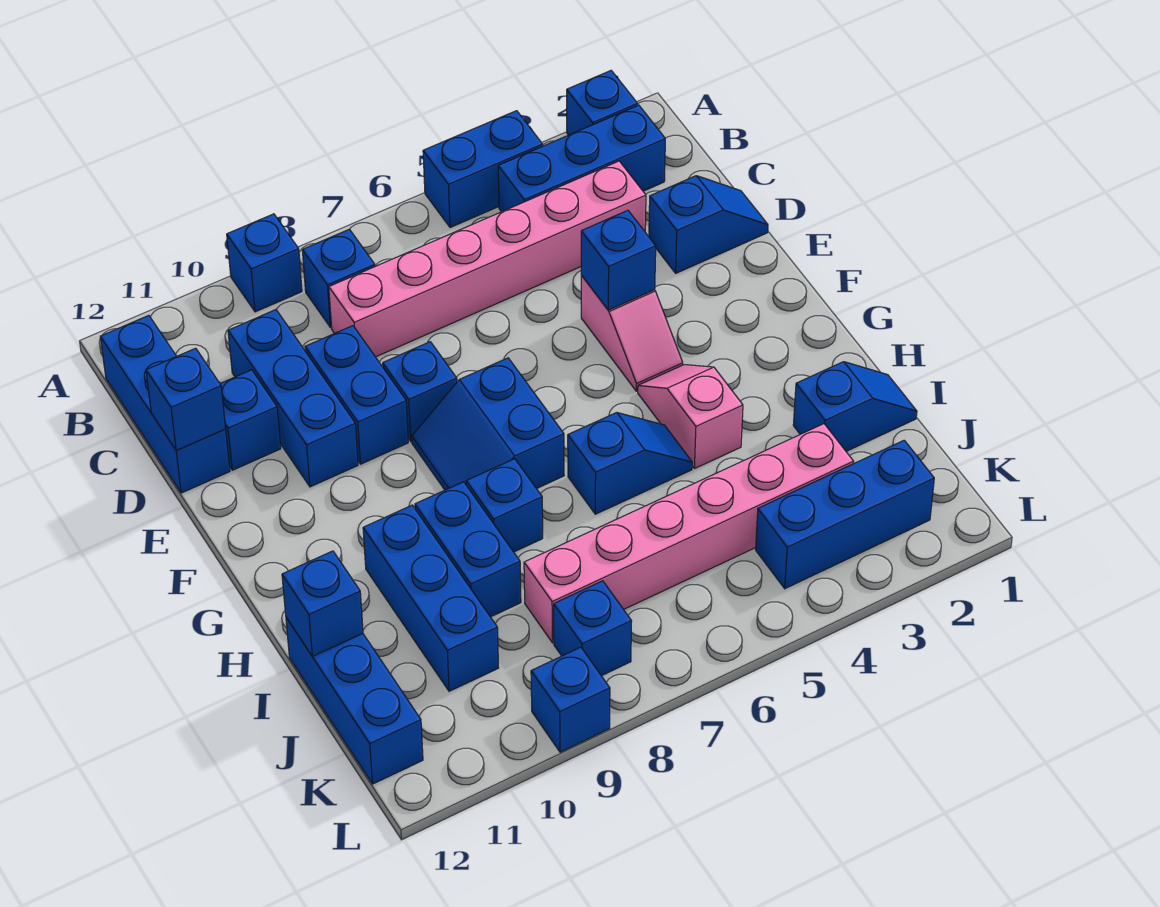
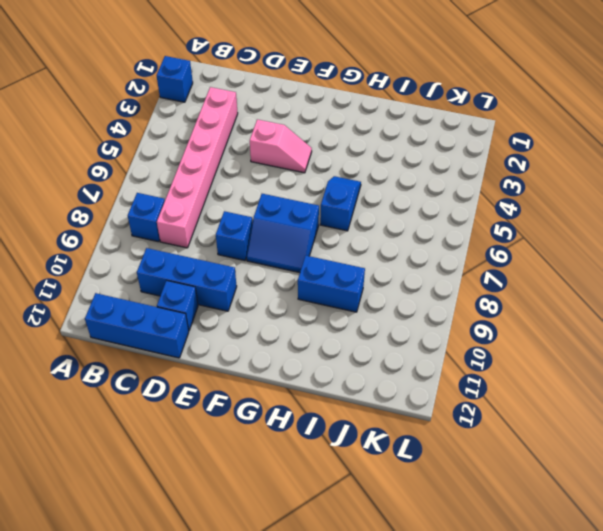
none -> blue 1x2 brick [423,111,543,228]
none -> blue 1x1 brick [227,214,302,312]
none -> blue 1x3 brick [498,105,665,212]

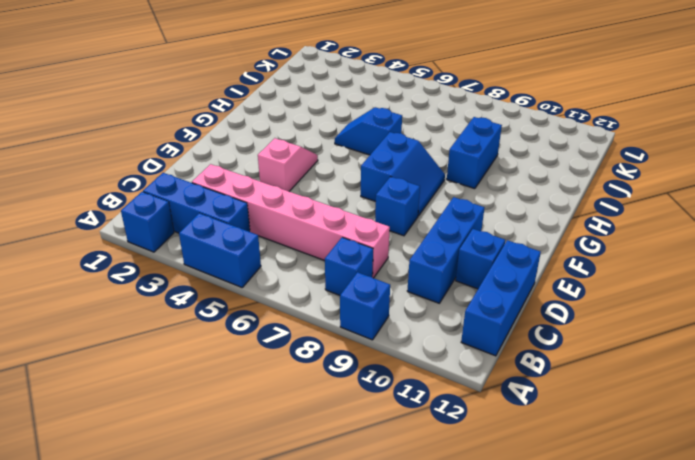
none -> blue 1x2 slope [649,176,768,273]
none -> blue 1x2 brick [305,326,408,464]
none -> pink 1x2 slope [638,365,743,469]

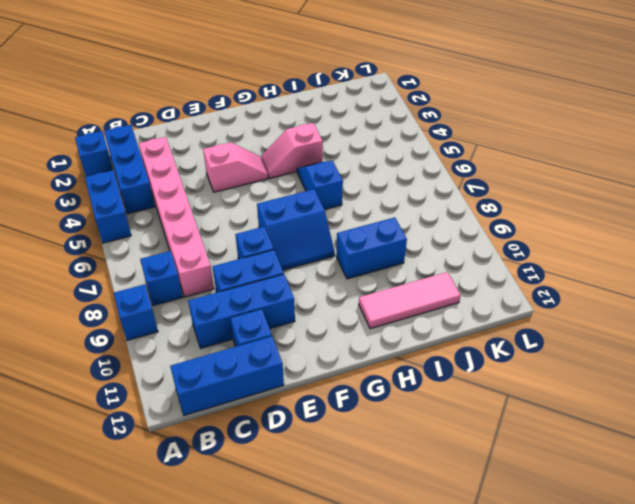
pink 1x3 tile [359,272,461,329] -> none
none -> blue 1x2 slope [649,176,768,273]
none -> blue 1x1 brick [466,459,543,552]
none -> blue 1x3 brick [363,505,499,691]

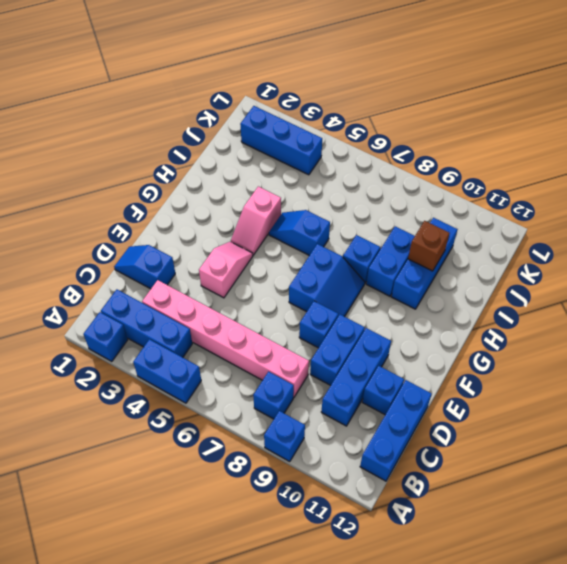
brown 1x1 brick [408,221,449,271] -> none
none -> blue 1x2 slope [793,362,917,451]
none -> blue 1x3 brick [286,618,423,784]
none -> pink 1x6 brick [524,424,854,643]

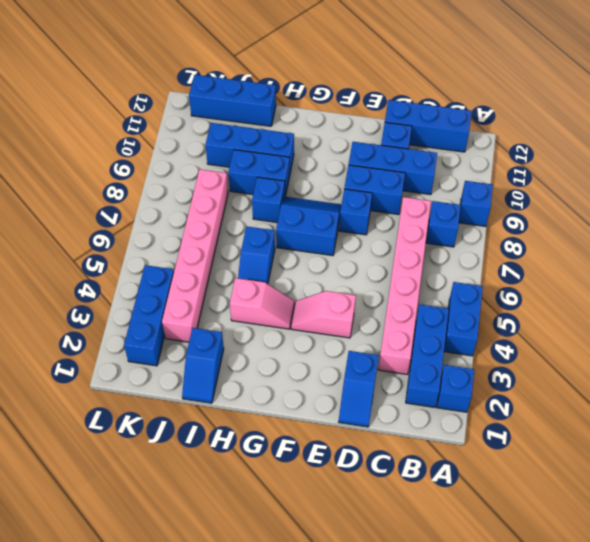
none -> blue 1x1 brick [554,581,632,676]
none -> blue 1x1 brick [531,647,610,752]
none -> blue 1x1 brick [146,348,226,451]

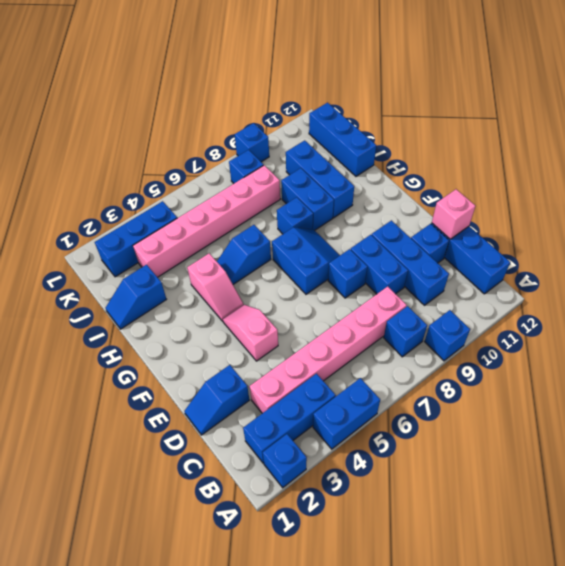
pink 1x1 brick [432,189,475,239] -> blue 1x1 brick [146,348,226,451]
none -> blue 1x1 brick [581,210,656,310]
none -> blue 1x1 brick [282,551,363,657]

